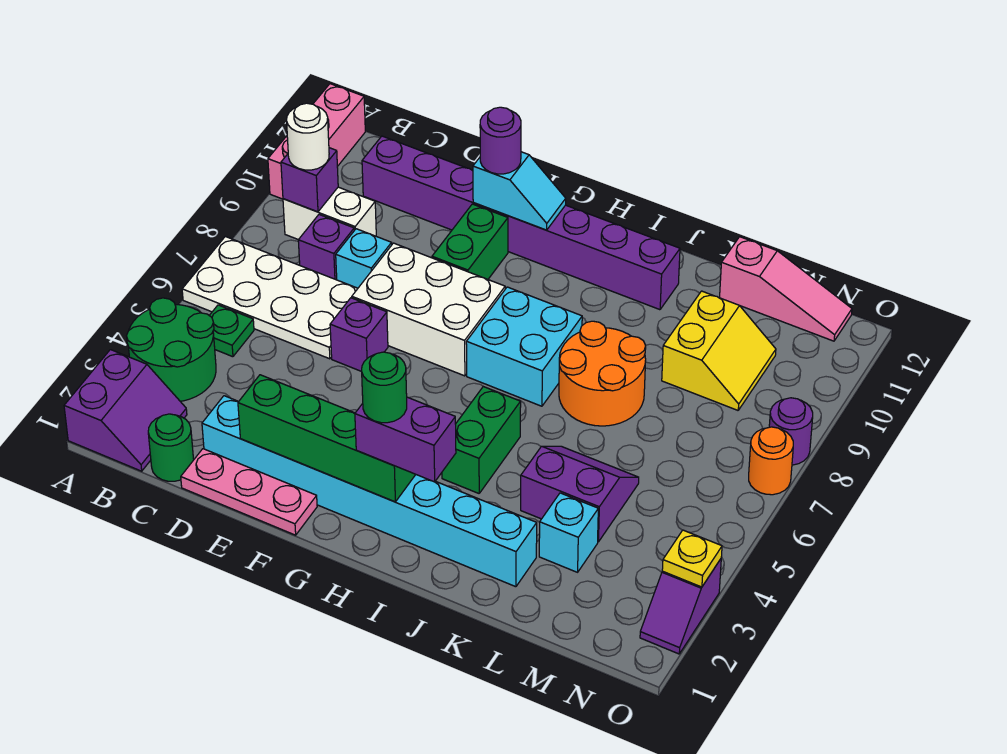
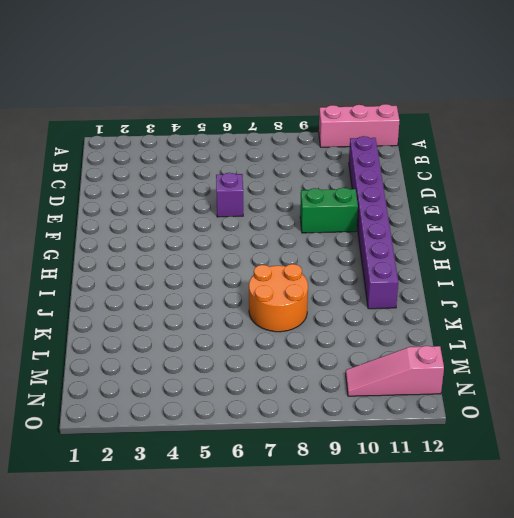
pink 1x3 slope [346,346,444,396] -> pink 1x3 slope turned to [720,237,852,341]
none -> purple 2x2 slope [64,350,187,471]
none -> green 2x2 round brick [127,298,216,401]
none -> white 2x4 plate [182,237,358,359]
none -> green 1x1 plate [209,305,254,357]

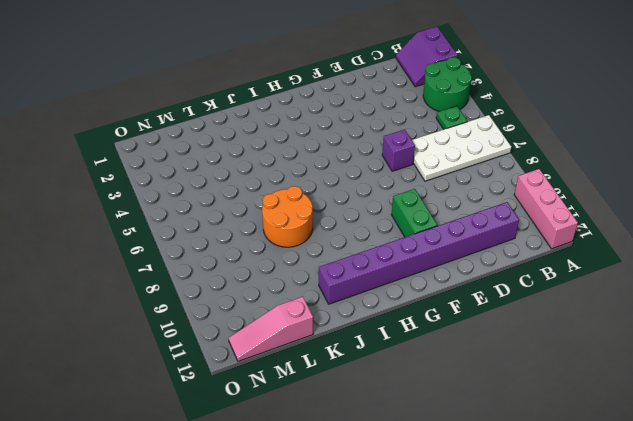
none -> white 1x2 brick [283,187,376,240]
none -> green 1x1 round brick [148,414,194,481]
none -> purple 1x1 brick [298,215,354,280]
none -> pink 1x3 plate [181,449,317,535]

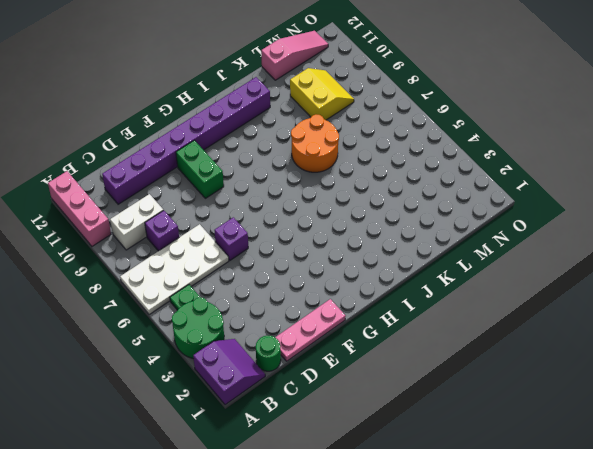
none -> cyan 1x8 brick [202,396,537,587]
none -> cyan 1x1 brick [336,229,392,288]
none -> white 2x3 brick [352,243,505,376]
none -> cyan 2x2 brick [466,287,582,406]

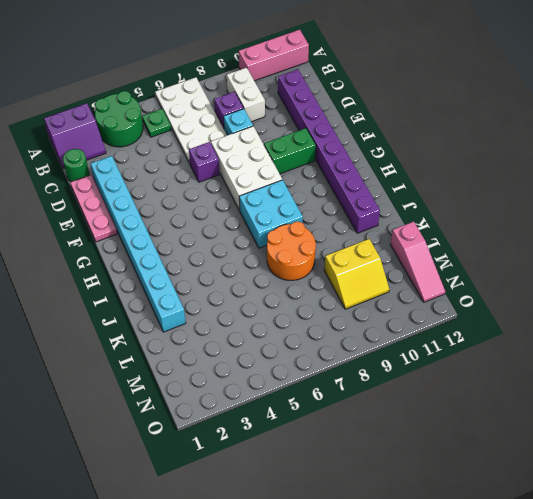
none -> green 1x2 brick [442,387,521,493]
none -> purple 2x2 slope [521,446,639,542]
none -> cyan 1x1 brick [539,493,598,572]
none -> purple 1x2 slope [640,559,721,654]

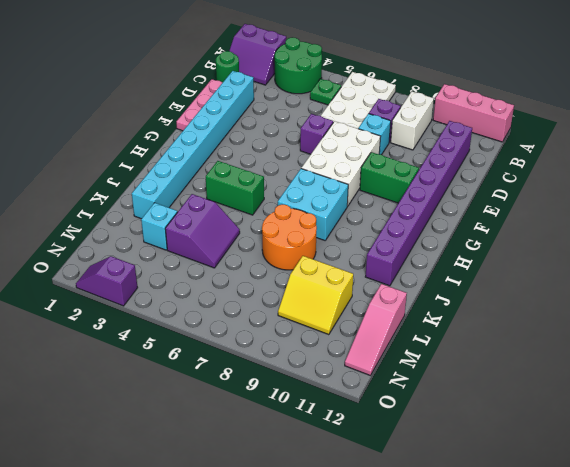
none -> orange 1x1 round brick [749,427,793,495]
none -> purple 1x1 round brick [769,398,813,465]
none -> purple 1x1 brick [281,148,338,212]
none -> green 1x4 brick [238,375,416,502]

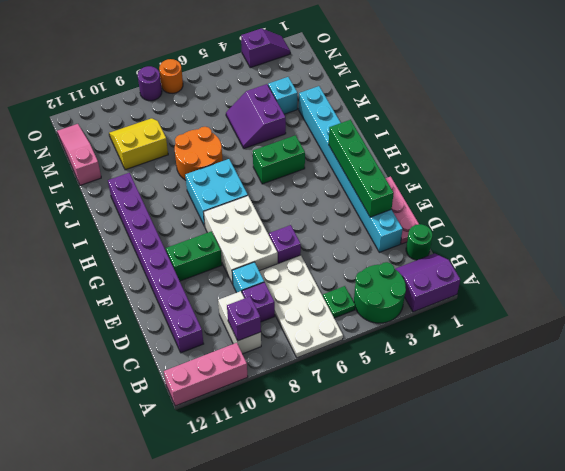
none -> cyan 1x2 slope [473,152,566,230]
none -> yellow 1x1 plate [662,530,722,587]
none -> white 1x1 round brick [287,103,329,170]
none -> purple 1x1 round brick [480,107,521,174]

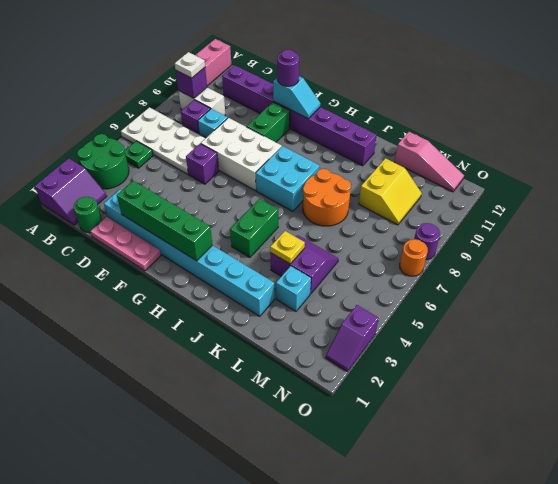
white 1x1 plate [175,52,205,78] -> white 1x1 round brick [287,103,329,170]
yellow 1x1 plate [270,231,305,264] -> yellow 1x1 plate moved to [662,530,722,587]
none -> purple 1x2 brick [355,397,456,482]
none -> green 1x1 round brick [362,352,407,423]

